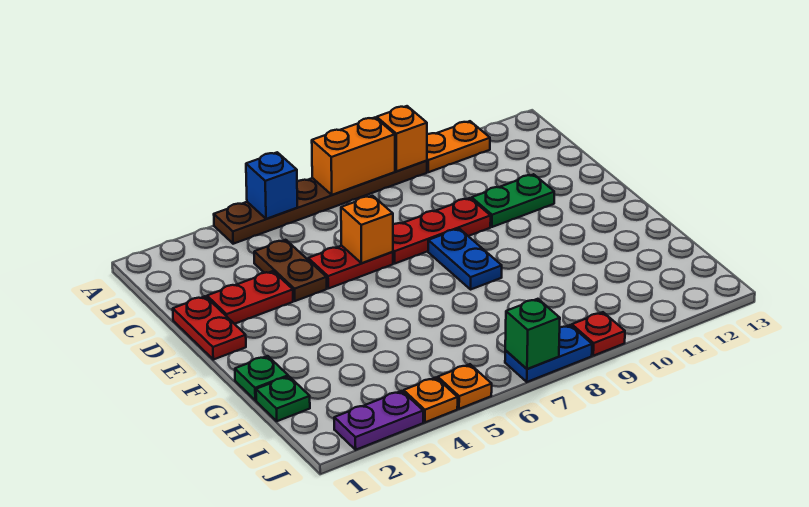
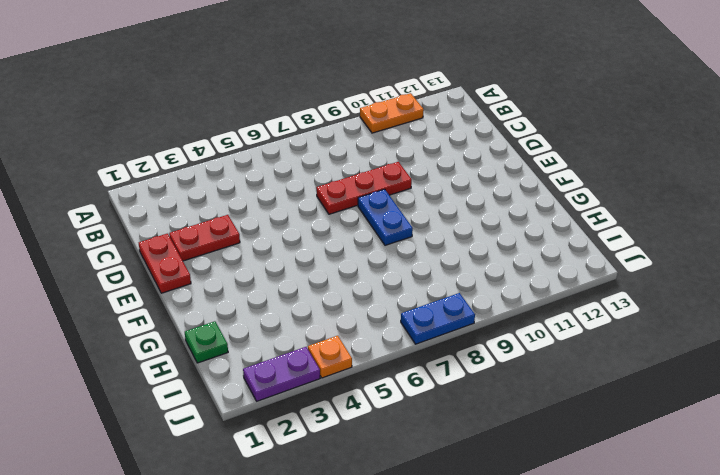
none -> brown 1x6 plate [214,161,427,244]
none -> brown 1x2 plate [254,240,327,301]
none -> red 1x2 plate [308,246,393,288]

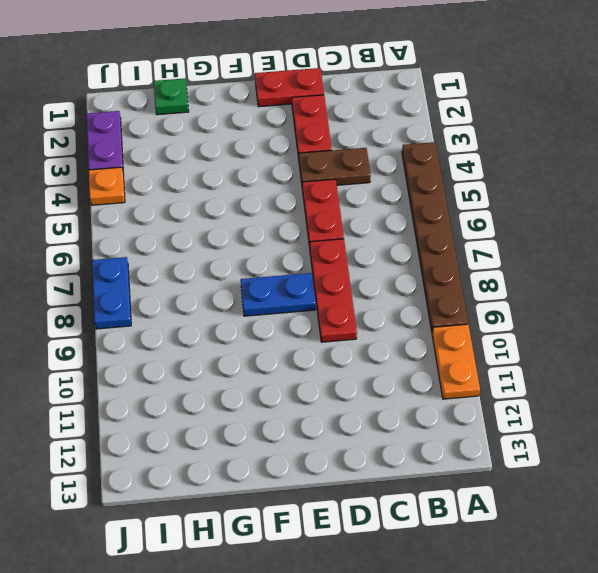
none -> green 1x2 plate [472,174,554,227]
none -> green 1x1 plate [235,356,288,400]
none -> orange 1x1 plate [438,364,492,409]

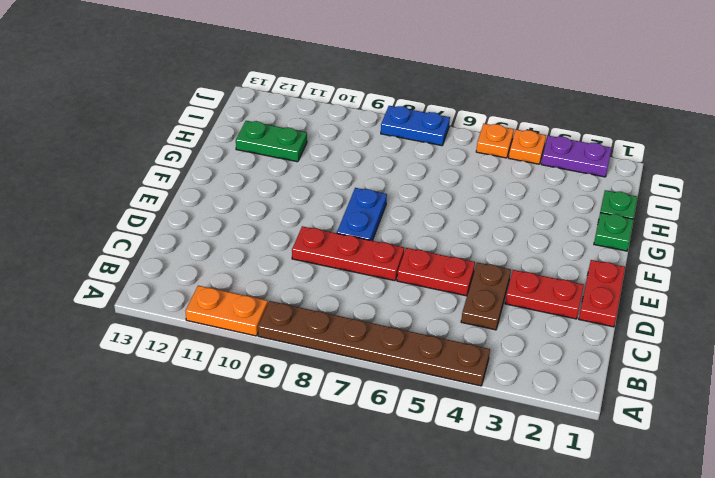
green 1x2 plate [236,121,307,162] -> green 1x2 plate moved to [472,174,554,227]
none -> red 1x1 plate [572,312,625,356]
none -> blue 1x1 brick [246,152,297,219]
none -> orange 1x2 brick [312,118,395,195]

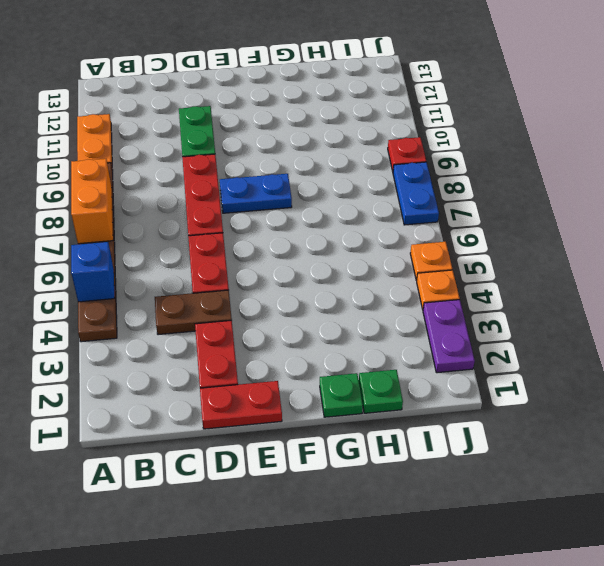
none -> orange 1x1 brick [377,106,427,171]
none -> orange 1x1 brick [341,196,393,263]
none -> green 1x1 brick [505,299,560,369]

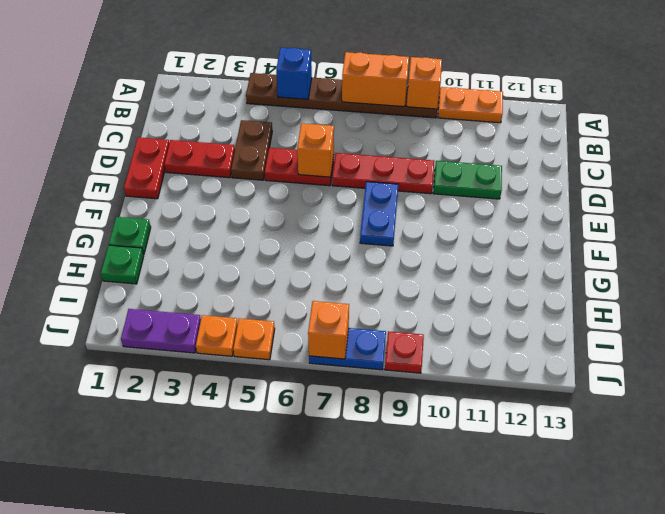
orange 1x1 brick [308,301,349,359] -> green 1x1 brick [505,299,560,369]

